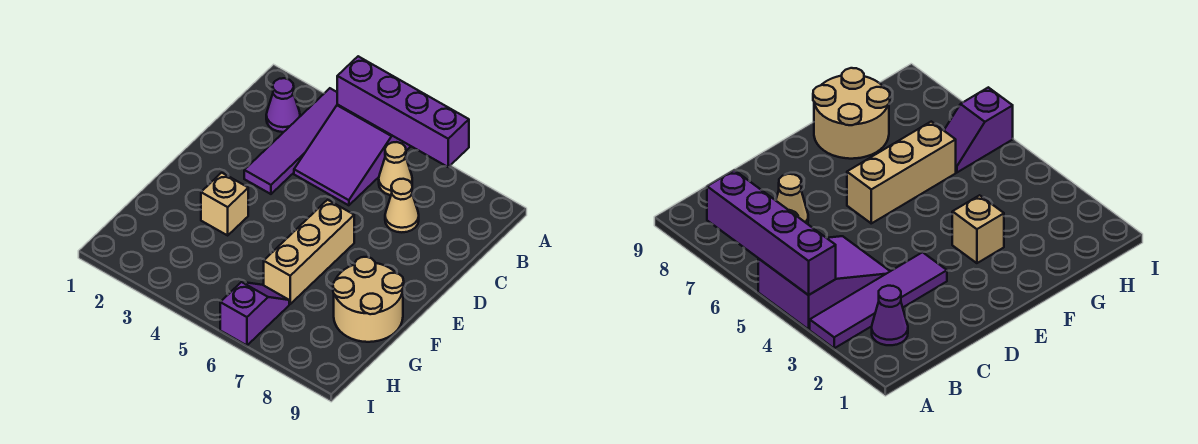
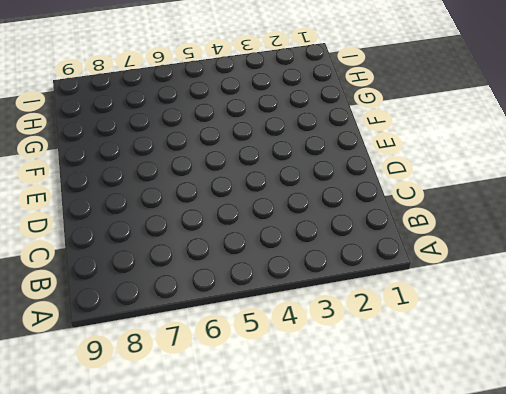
none -> purple 1x4 tile [244,88,337,194]
none -> purple 2x3 slope [294,104,411,205]

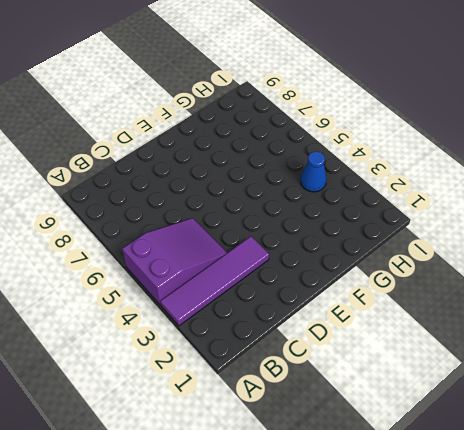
blue 1x1 cone [301,152,326,192] -> none
none -> purple 1x1 cone [266,78,300,132]
none -> tan 1x1 cone [379,142,412,195]

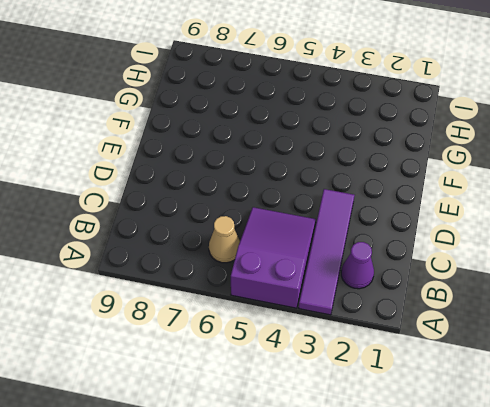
none -> tan 1x1 cone [385,179,419,232]
none -> tan 1x3 brick [264,200,354,304]

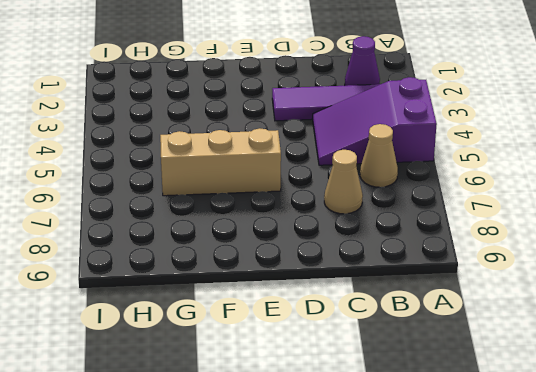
none -> tan 1x1 brick [201,173,248,235]
none -> tan 2x2 round brick [333,257,404,342]

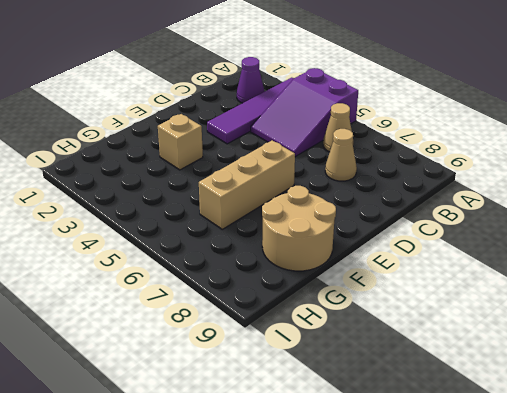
none -> purple 1x2 slope [220,282,289,345]
none -> purple 1x4 brick [337,56,469,167]

